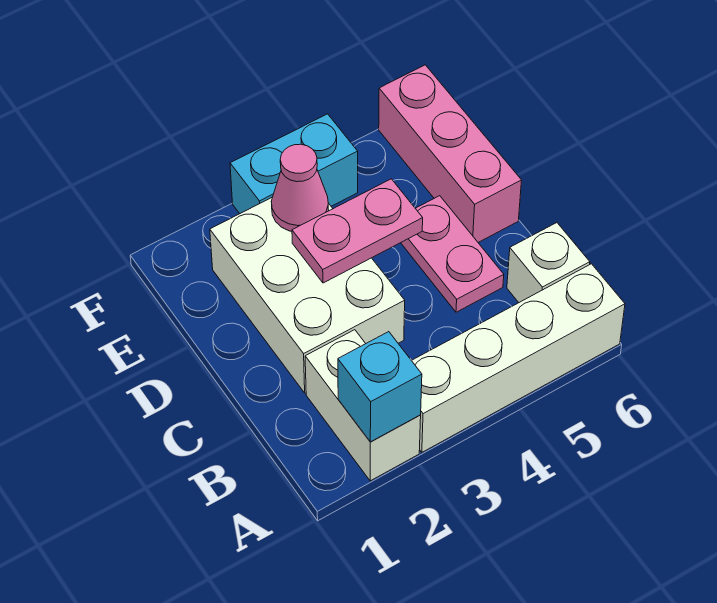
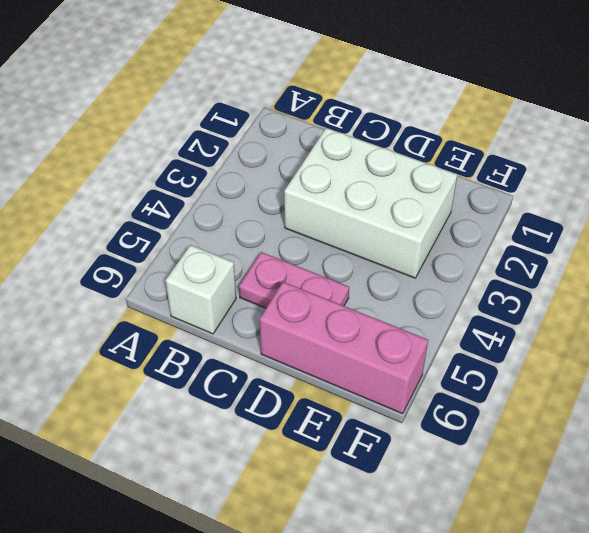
none -> white 1x2 brick [305,330,421,481]
none -> white 1x4 brick [411,264,625,452]

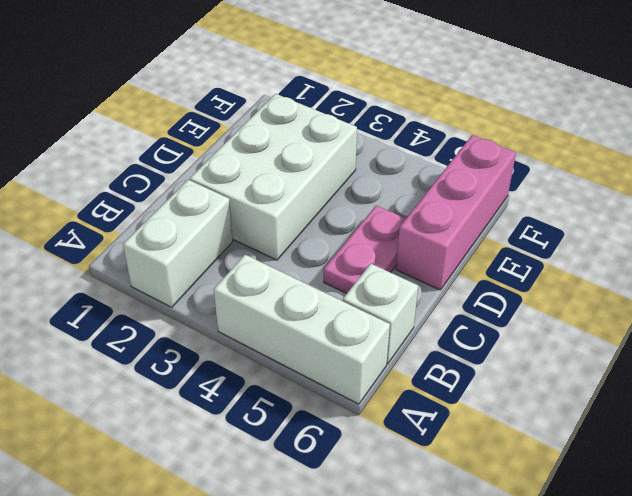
white 1x3 brick [214,255,390,404] -> white 1x4 brick [411,264,625,452]
none -> cyan 1x2 brick [230,114,358,214]
none -> cyan 1x1 brick [338,332,422,442]

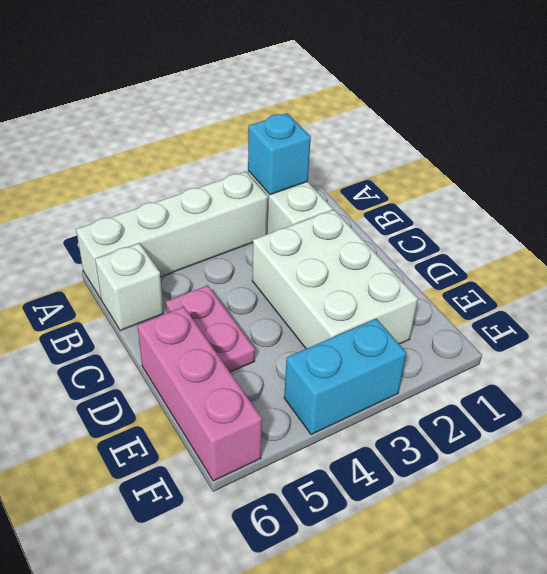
none -> pink 1x2 plate [292,179,423,283]
none -> pink 1x1 cone [271,144,329,231]

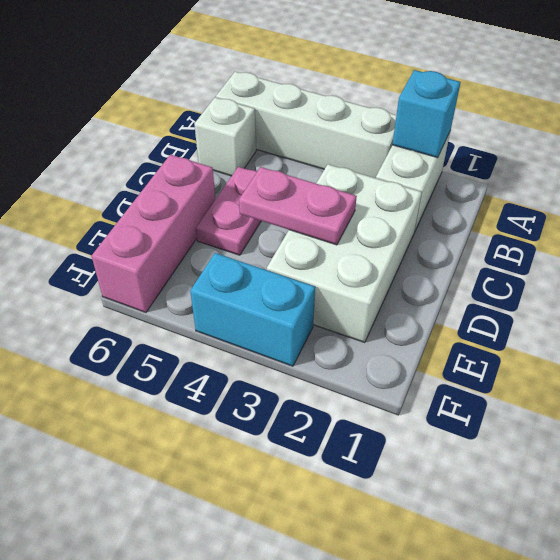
none -> pink 1x1 cone [271,144,329,231]

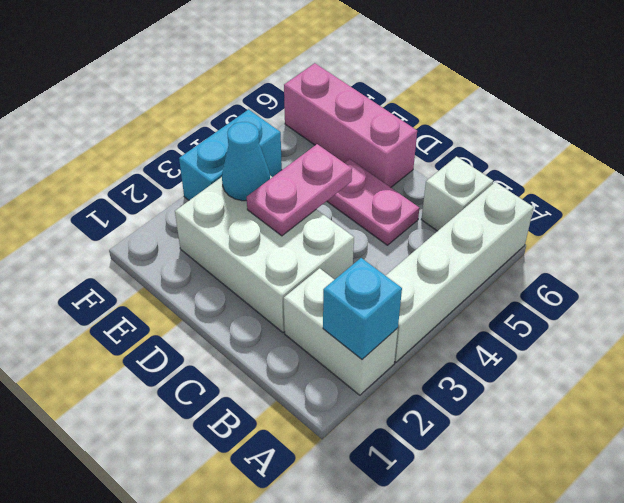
cyan 1x1 cone [222,122,270,201] -> pink 1x1 cone [271,144,329,231]

